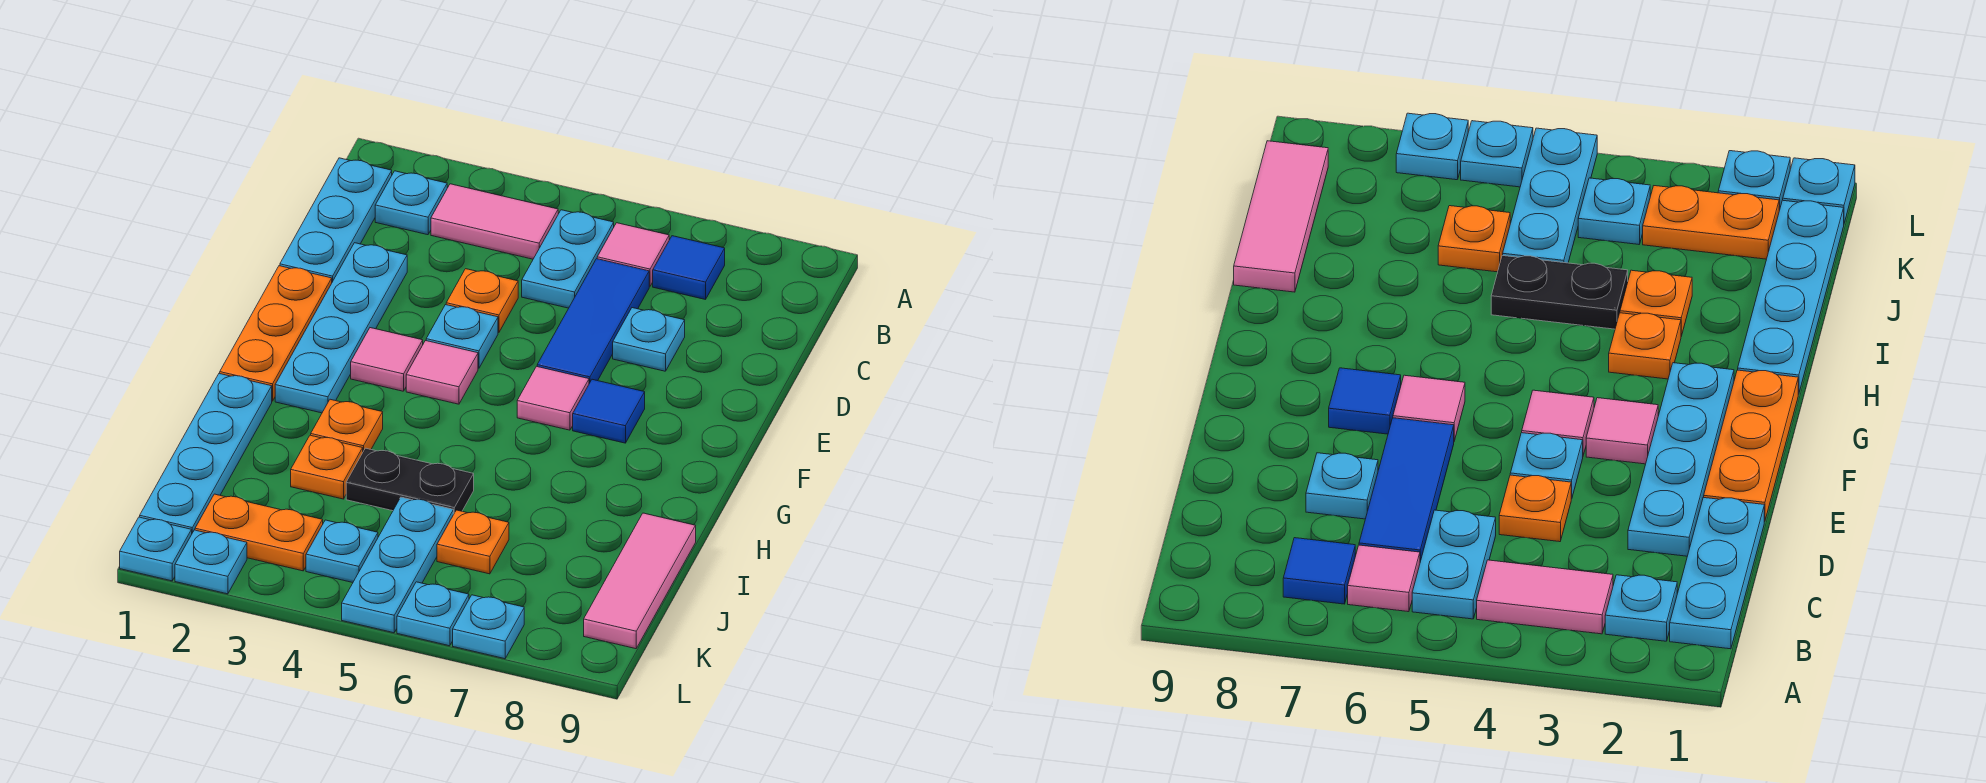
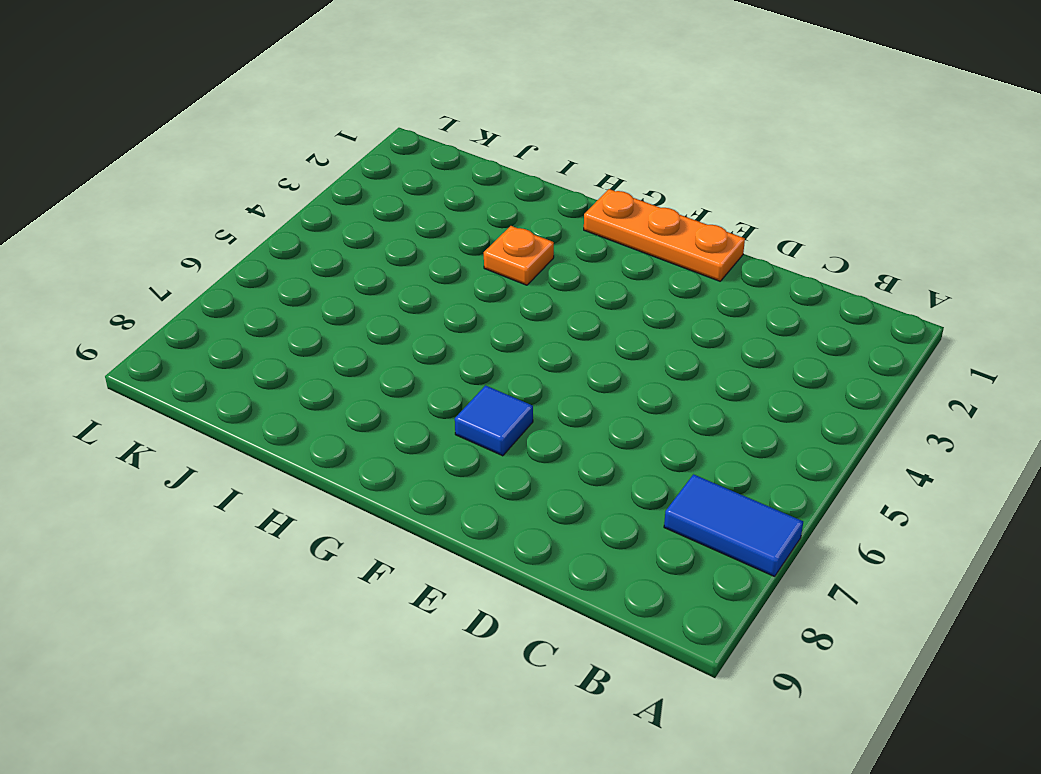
blue 1x2 tile [664,474,803,576] -> blue 1x1 tile [653,236,725,300]
none -> cyan 1x3 plate [280,158,392,282]
none -> cyan 1x1 plate [375,171,447,235]
none -> pink 1x2 tile [431,184,558,259]

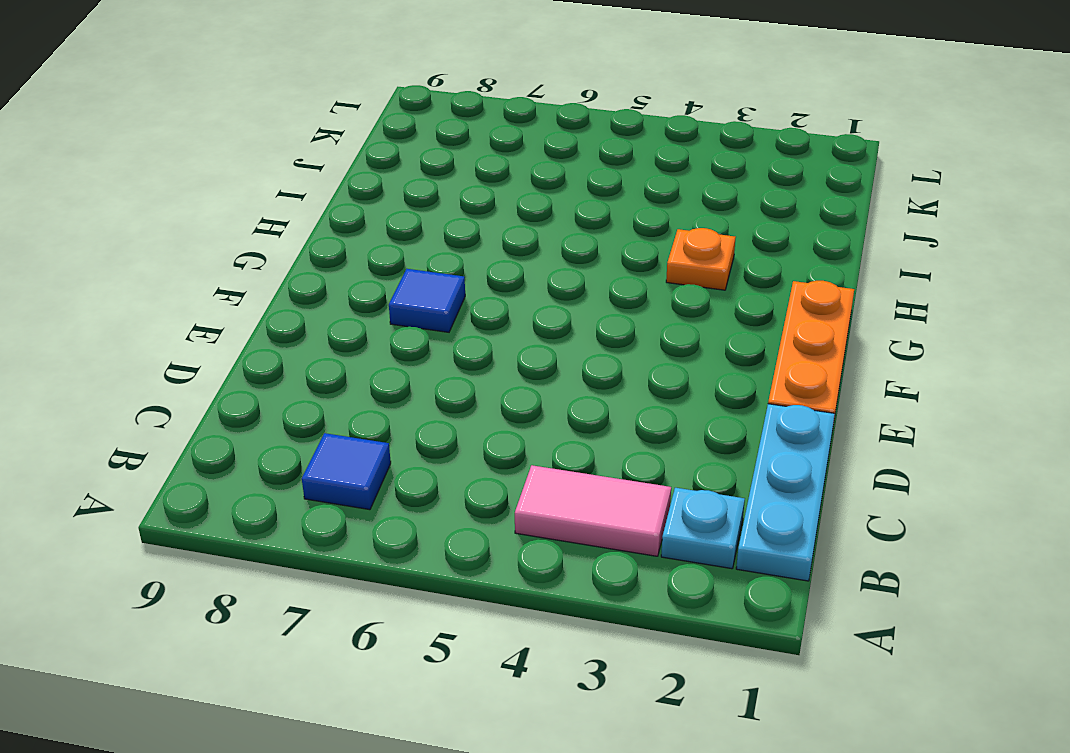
none -> cyan 1x2 plate [522,210,614,308]
none -> pink 1x1 tile [597,223,669,287]
none -> blue 1x3 tile [537,259,649,383]

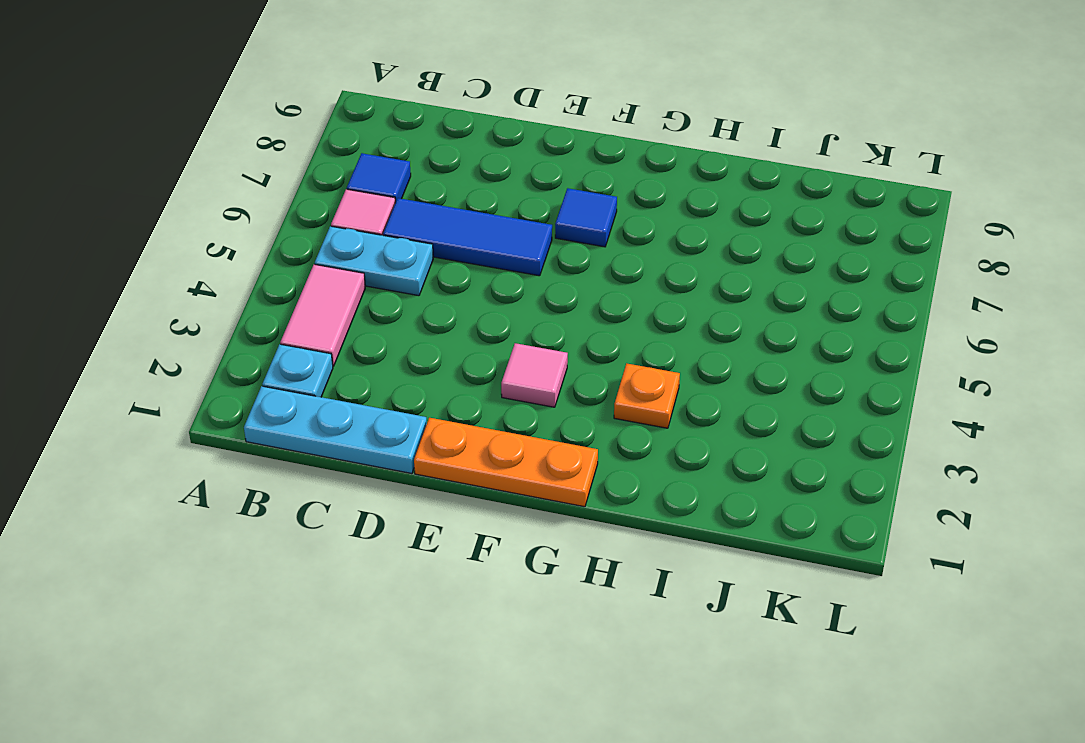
none -> cyan 1x4 plate [275,243,407,413]
none -> orange 1x1 plate [446,269,518,332]
none -> cyan 1x1 plate [613,308,685,371]

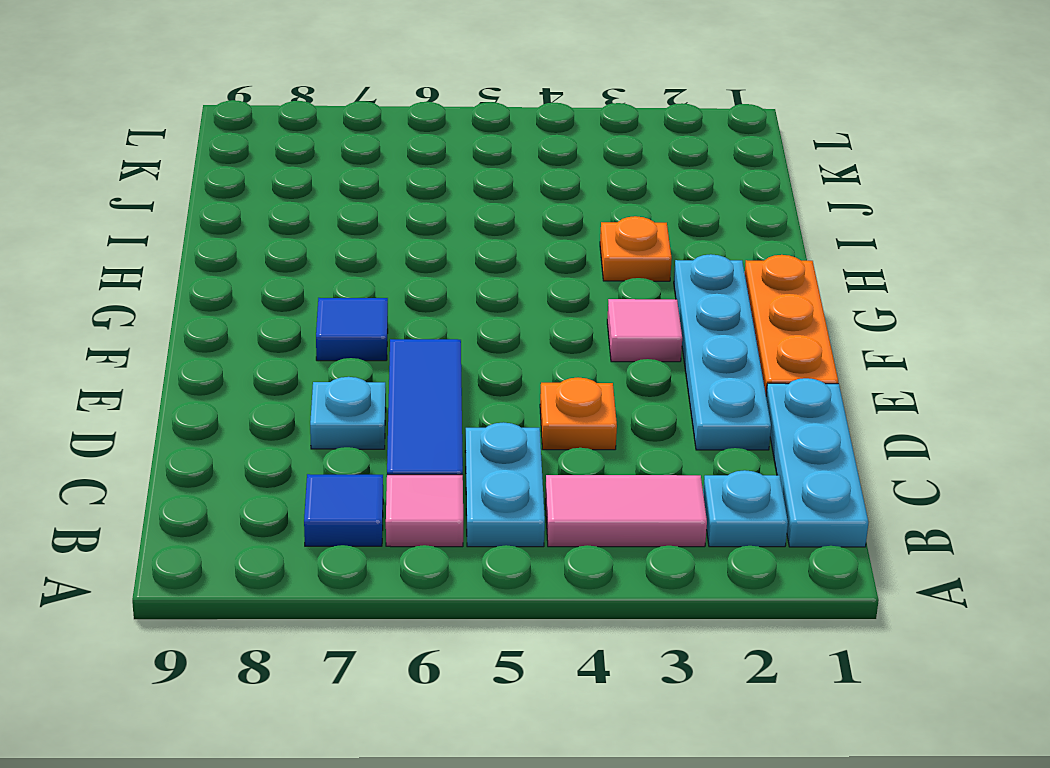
none -> cyan 1x1 plate [426,305,498,368]
none -> pink 1x1 tile [406,341,478,404]
none -> pink 1x1 tile [517,366,589,430]

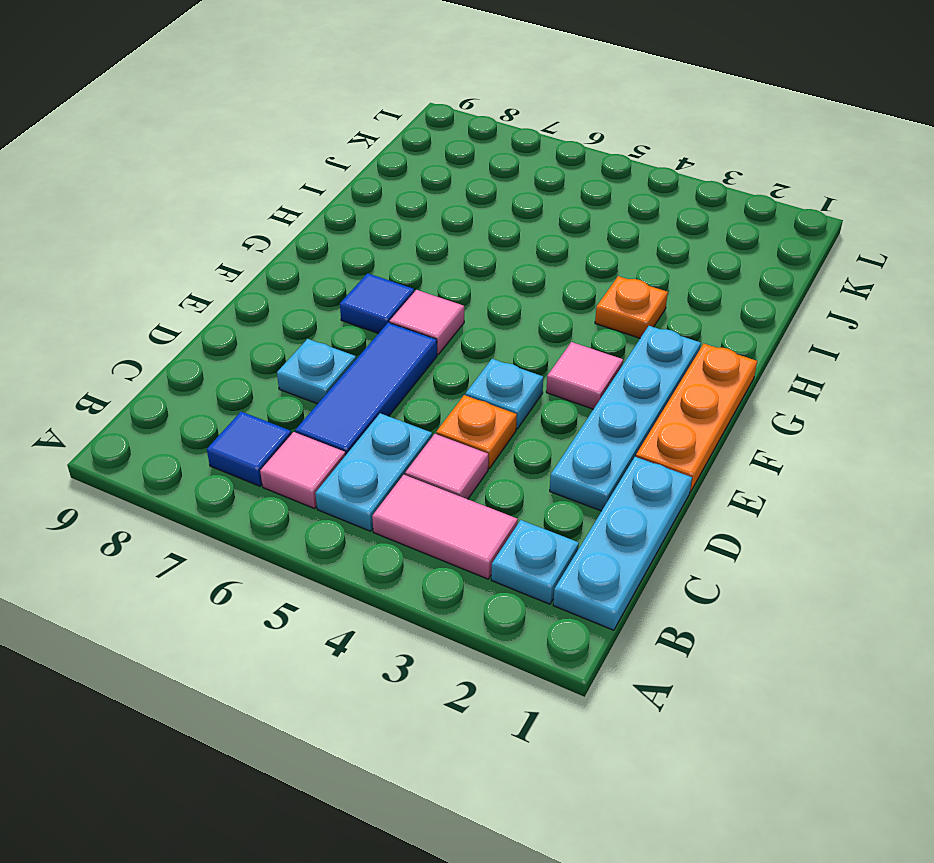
pink 1x1 tile [405,434,488,499] -> pink 1x1 tile moved to [406,341,478,404]
none -> cyan 1x4 plate [140,373,272,533]
none -> orange 1x1 plate [291,435,363,499]
none -> black 1x2 plate [346,448,474,513]

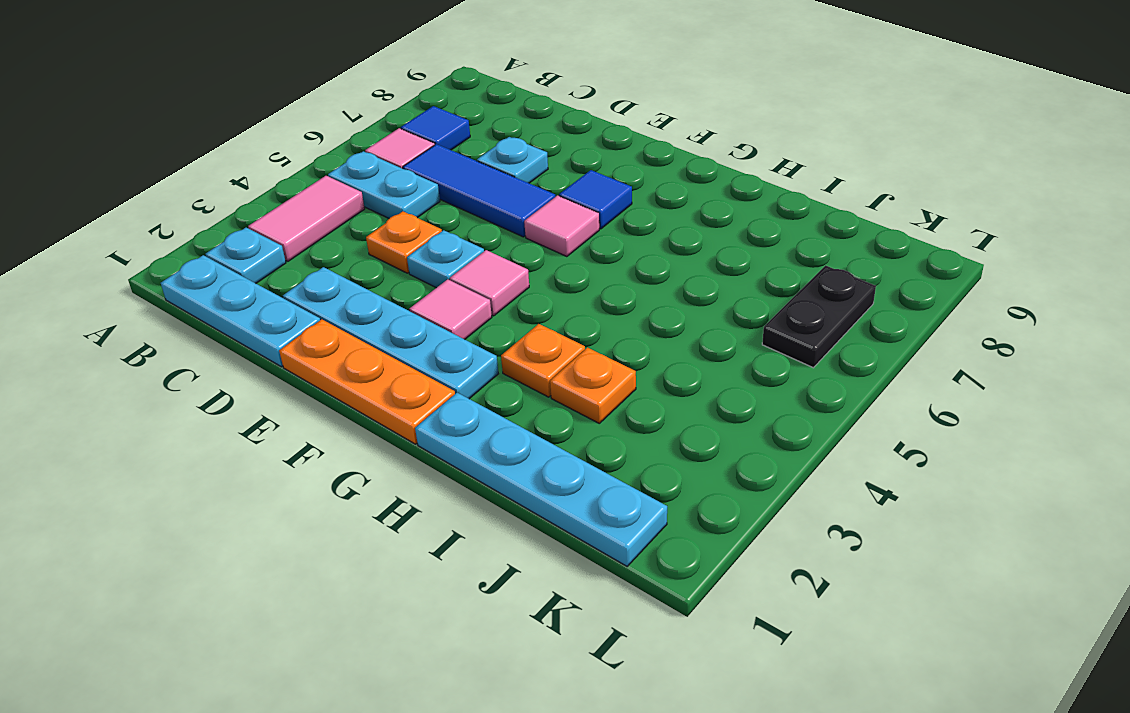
black 1x2 plate [762,265,876,368] -> black 1x2 plate moved to [346,448,474,513]
none -> pink 1x3 tile [584,513,696,649]
none -> cyan 1x3 plate [342,497,454,633]
none -> orange 1x1 plate [437,510,509,574]

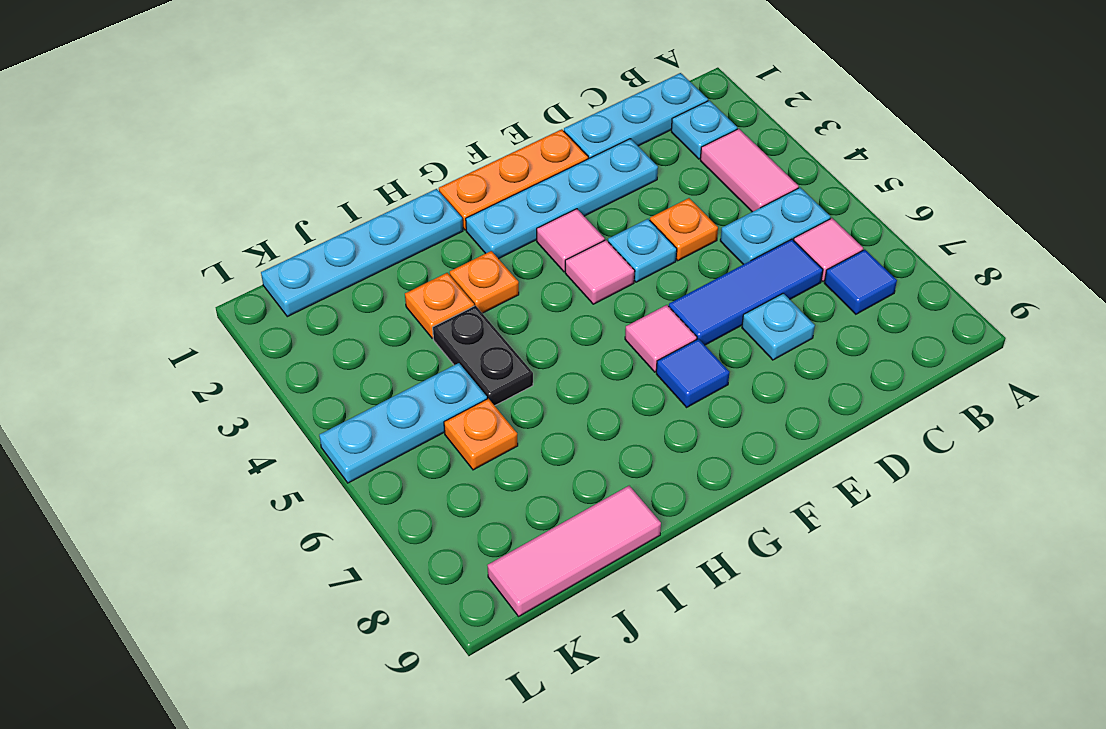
none -> orange 1x2 plate [195,494,323,571]
none -> cyan 1x1 plate [306,520,378,582]
none -> cyan 1x1 plate [120,517,192,581]

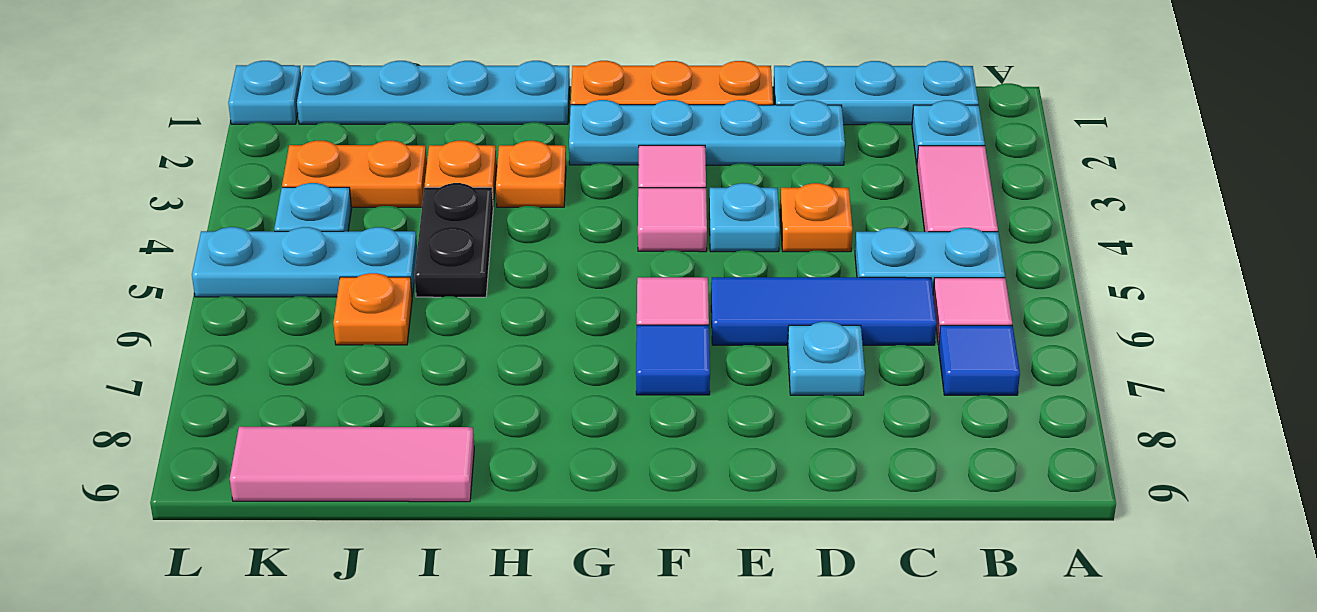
orange 1x2 plate [282,141,427,207] -> orange 1x2 plate turned to [195,494,323,571]
none -> cyan 1x1 plate [175,530,247,594]
none -> cyan 1x1 plate [397,582,469,646]
none -> cyan 1x1 plate [453,595,524,659]

